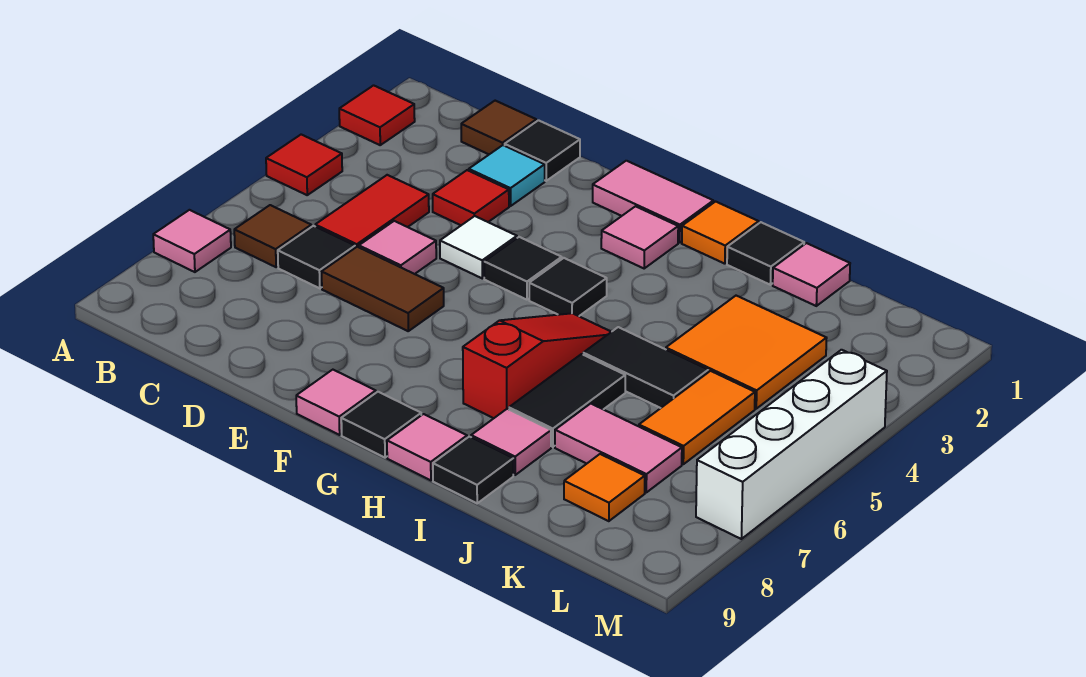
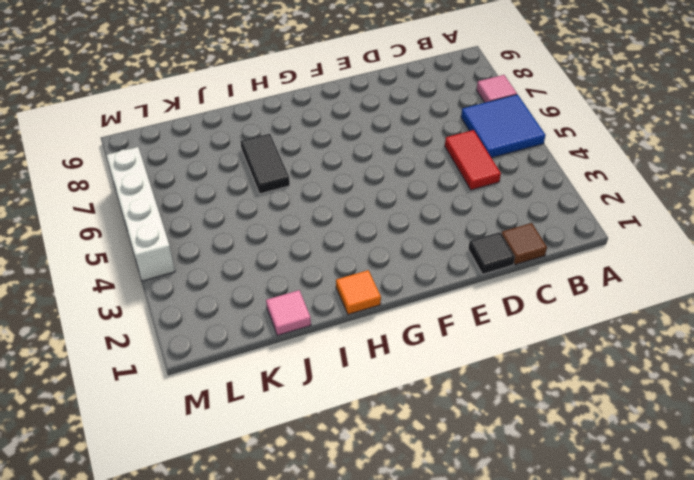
blue 2x2 tile [461,94,546,158] -> brown 1x1 tile [234,205,311,267]
none -> red 1x1 tile [339,85,415,145]
none -> red 1x1 tile [266,135,342,195]
none -> black 1x1 tile [278,226,355,288]
none -> cyan 1x1 tile [469,145,545,206]

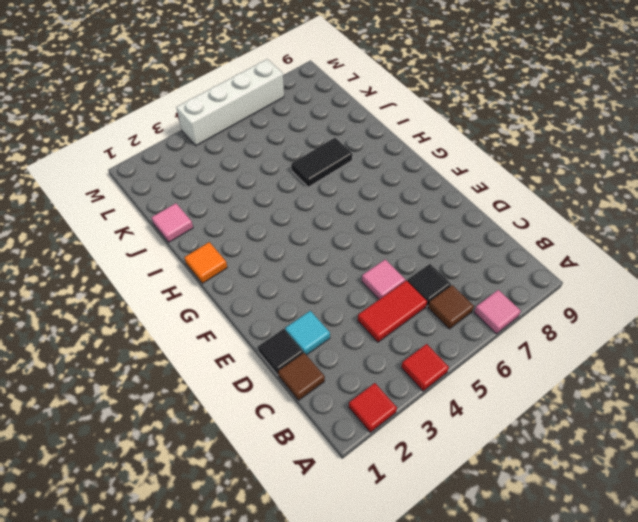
none -> red 1x1 tile [433,170,509,225]
none -> brown 1x2 tile [322,247,444,331]
none -> white 1x1 tile [440,216,517,278]
none -> pink 1x2 tile [593,161,713,243]

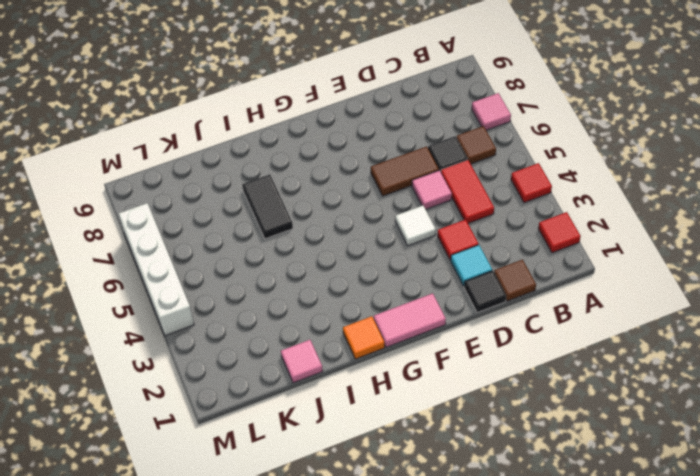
none -> black 1x1 tile [484,237,562,300]
none -> pink 1x1 tile [296,370,376,435]
none -> pink 1x1 tile [601,206,678,268]
none -> black 1x1 tile [529,258,607,316]

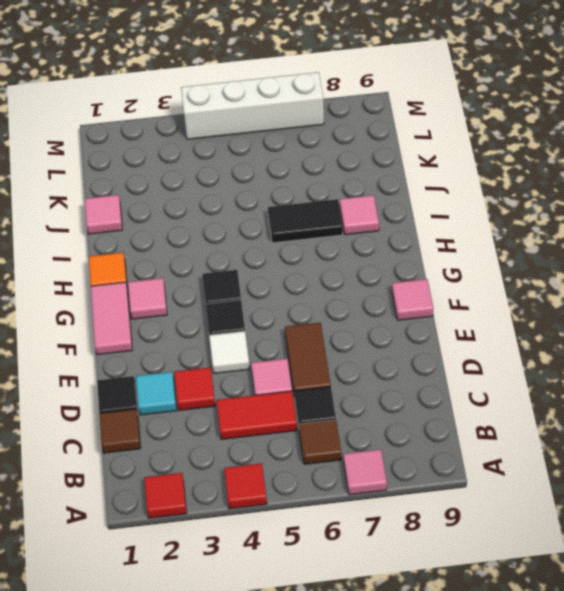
none -> black 1x1 tile [341,392,421,458]
none -> red 1x3 slope [463,313,611,418]
none -> pink 1x1 tile [387,414,467,480]
none -> black 1x1 tile [727,222,804,285]

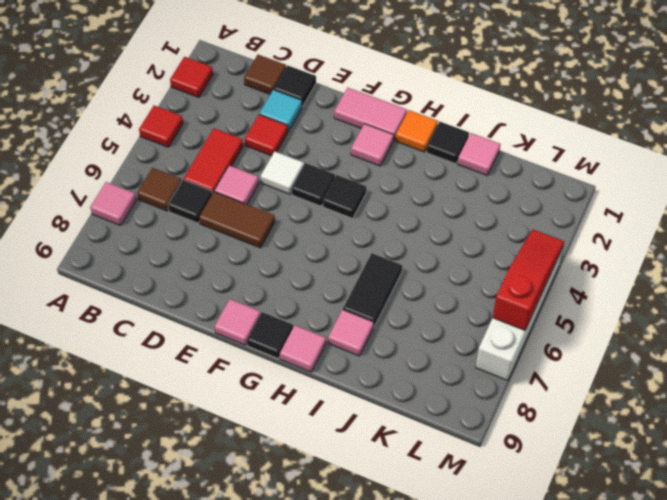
red 1x3 slope [493,229,564,330] -> red 1x3 slope moved to [463,313,611,418]
none -> black 1x2 tile [583,327,708,408]
none -> black 1x1 tile [433,437,513,503]
none -> orange 2x2 tile [666,296,827,409]
none -> pink 1x2 tile [555,404,682,492]

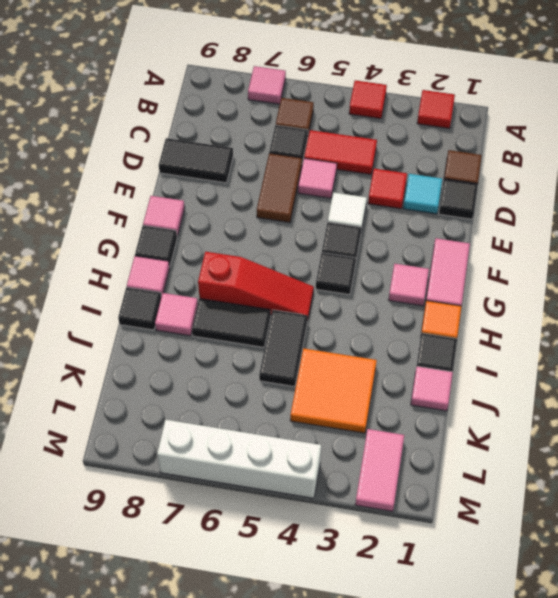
black 1x2 tile [159,138,233,183] -> none
pink 1x2 tile [355,429,404,511] -> pink 1x2 tile moved to [555,404,682,492]
none -> orange 1x2 tile [639,371,755,464]
none -> orange 1x1 tile [564,454,645,521]

